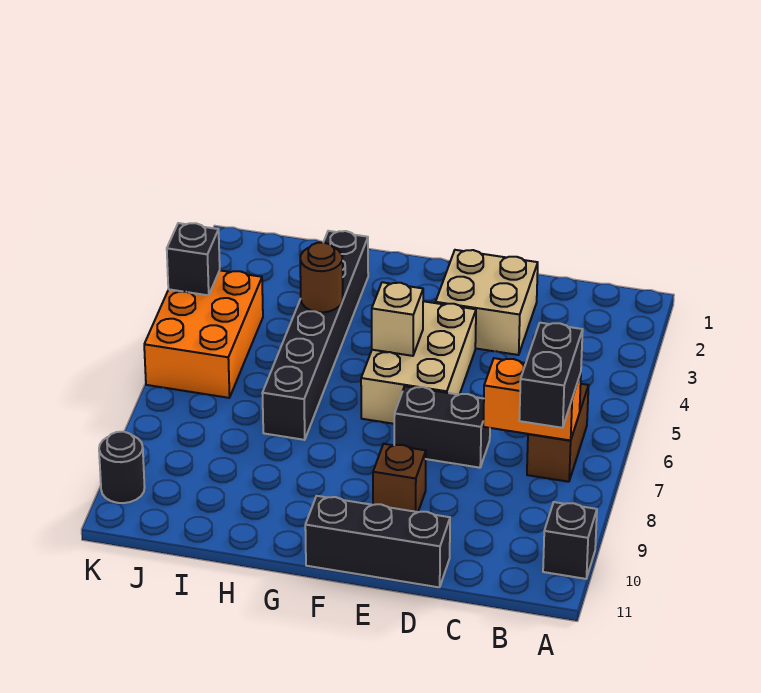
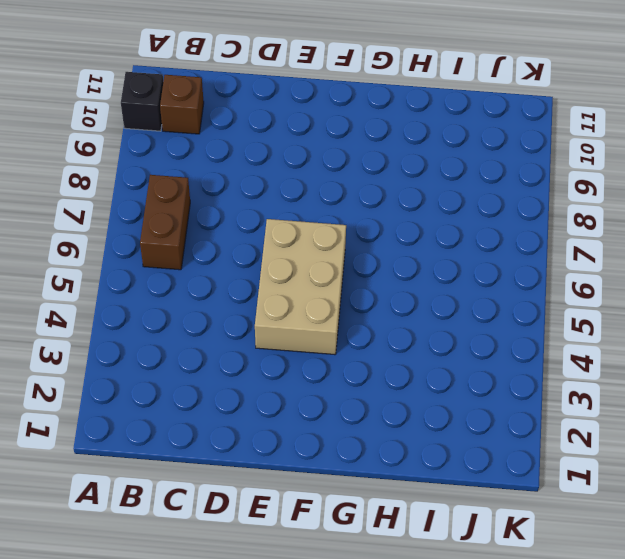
brown 1x1 brick [160,75,204,134] -> brown 1x1 brick moved to [373,444,426,512]
none -> tan 2x2 brick [436,250,538,355]
none -> black 1x2 brick [394,386,490,468]
none -> black 1x3 brick [305,496,450,587]

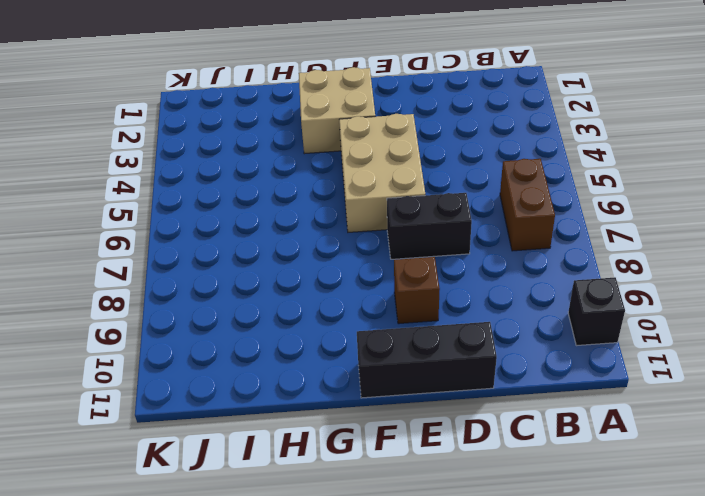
tan 2x2 brick [299,67,375,154] -> tan 2x2 brick moved to [436,250,538,355]
none -> black 1x6 brick [262,231,368,440]
none -> orange 2x3 brick [144,271,263,398]
none -> black 1x1 round brick [99,432,145,503]

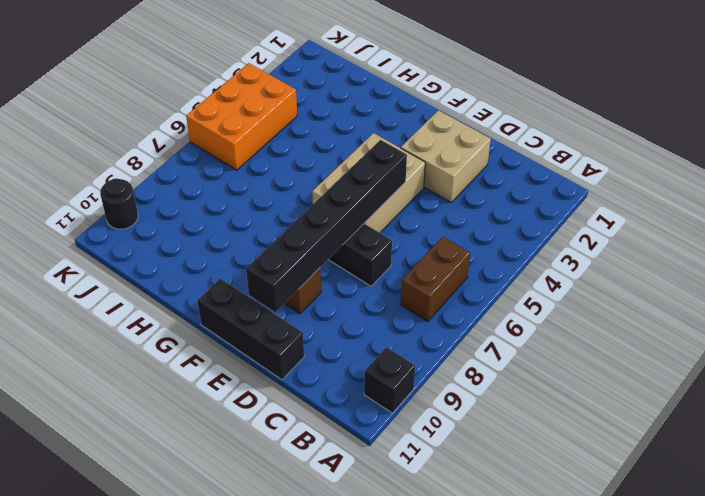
black 1x6 brick [246,140,407,312] -> black 1x6 brick moved to [262,231,368,440]
none -> orange 1x2 brick [483,358,581,440]
none -> tan 1x1 brick [372,282,423,356]
none -> brown 1x1 round brick [300,243,343,312]

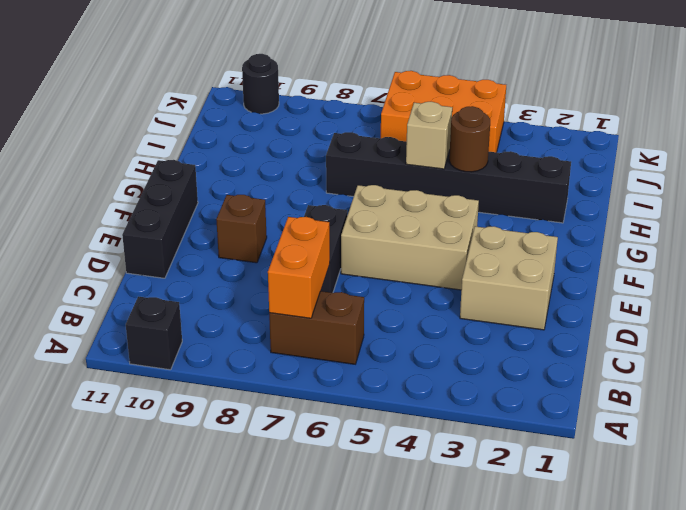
tan 1x1 brick [406,102,452,169] -> tan 1x1 brick moved to [372,282,423,356]
none -> black 1x1 brick [167,223,220,295]
none -> black 1x2 brick [519,323,583,428]

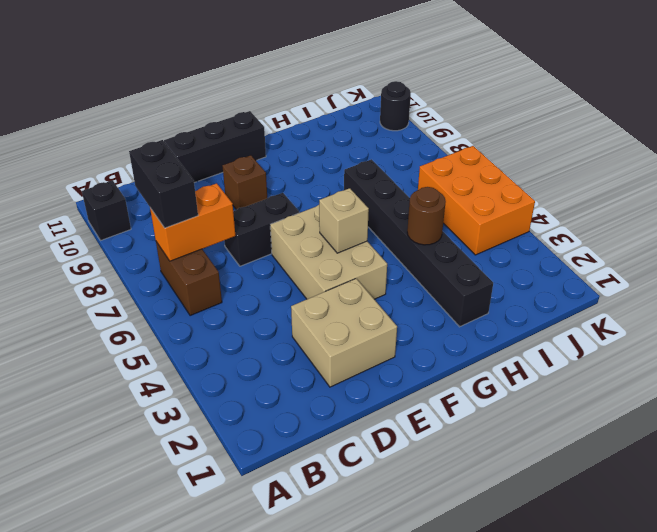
none -> black 1x1 brick [167,223,220,295]

